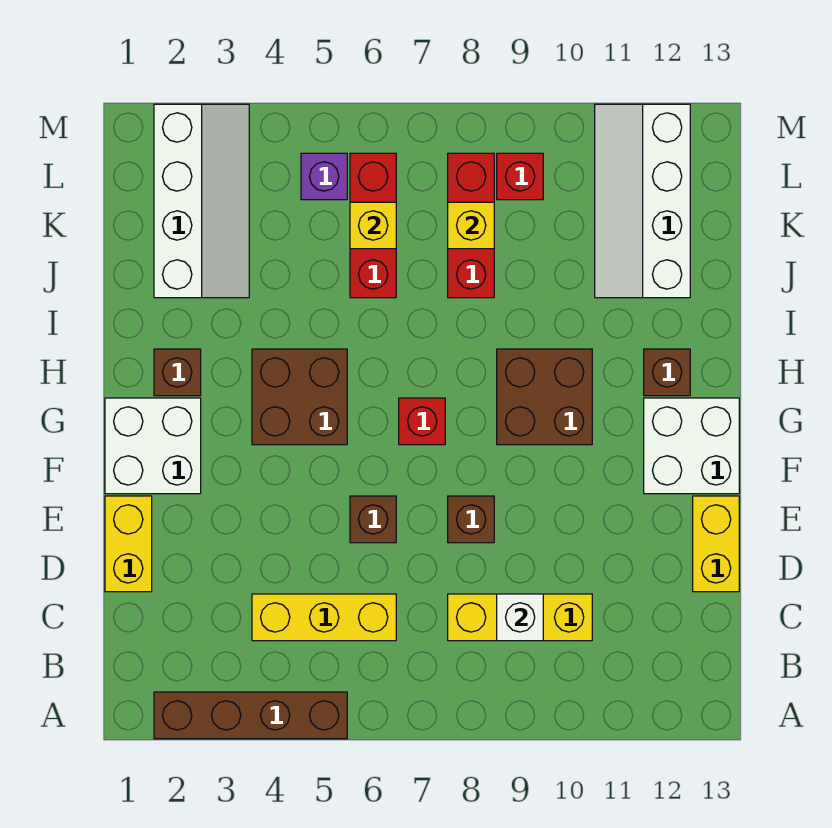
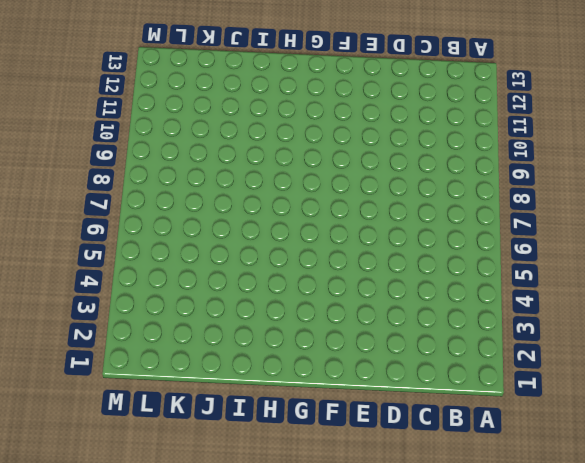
none -> brown 1x4 brick [154,692,347,739]
none -> yellow 1x3 brick [252,594,396,641]
none -> yellow 1x3 brick [448,594,592,641]

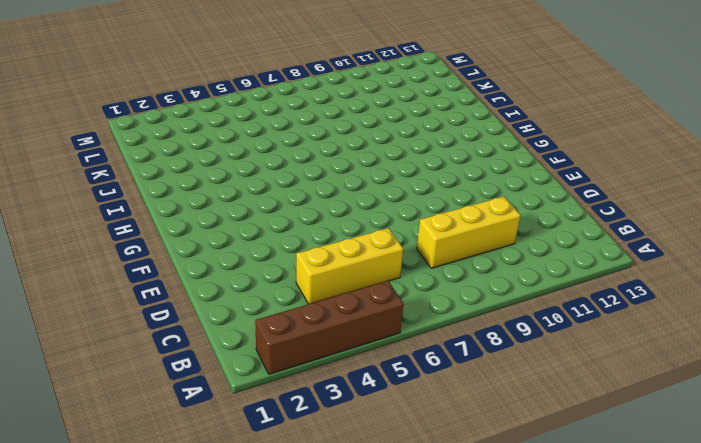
none -> yellow 1x2 brick [105,496,152,592]
none -> yellow 1x2 brick [693,496,739,592]
none -> brown 1x1 brick [350,496,396,543]

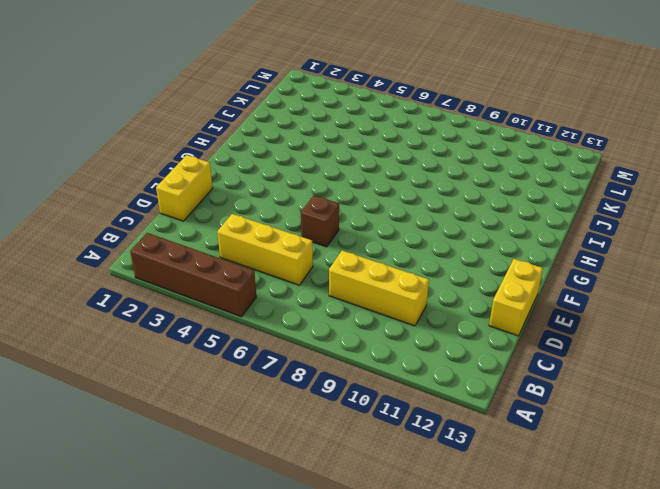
none -> brown 1x1 brick [448,496,494,543]
none -> white 2x2 brick [105,398,201,494]
none -> white 2x2 brick [644,398,739,494]

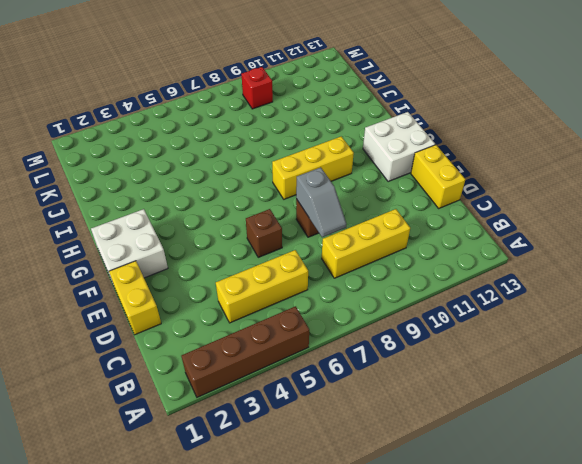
grey 1x2 slope [296,167,346,237] -> none
yellow 1x3 brick [272,136,354,199] -> brown 2x2 brick [497,349,592,445]
none -> brown 2x2 brick [252,349,347,445]
none -> red 1x1 brick [399,398,445,445]
none -> brown 1x1 brick [154,349,201,396]

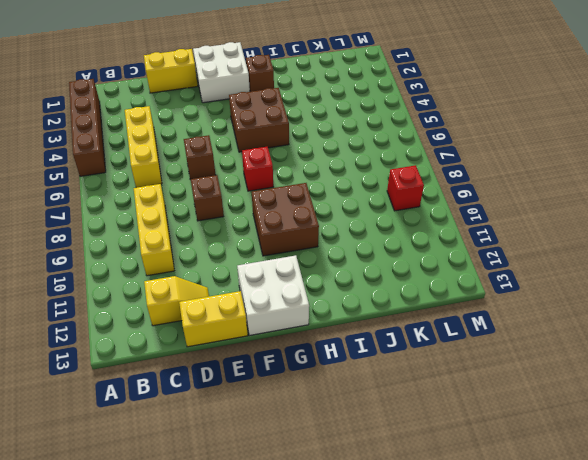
yellow 1x2 slope [144,276,209,326] -> none
none -> brown 1x1 brick [644,349,690,396]
none -> white 2x4 slope [154,104,249,298]
none -> red 1x3 brick [350,153,396,298]

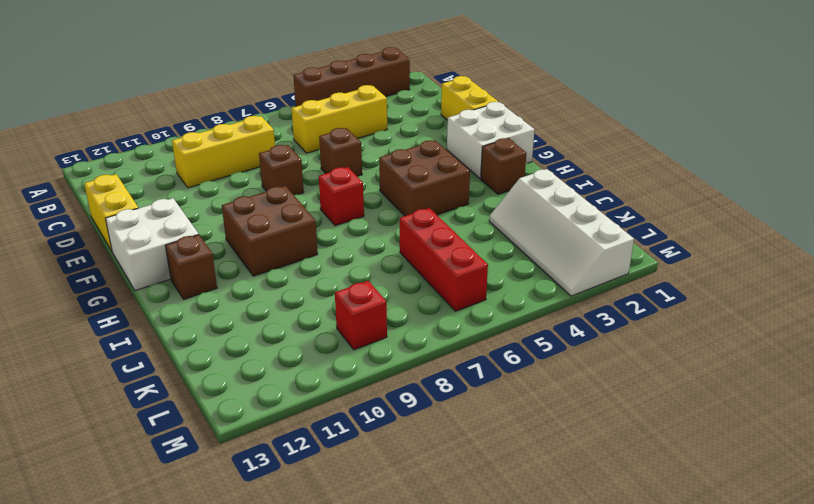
none -> red 1x3 brick [448,153,494,298]
none -> white 2x4 slope [595,104,690,298]
none -> purple 1x1 brick [301,153,347,200]

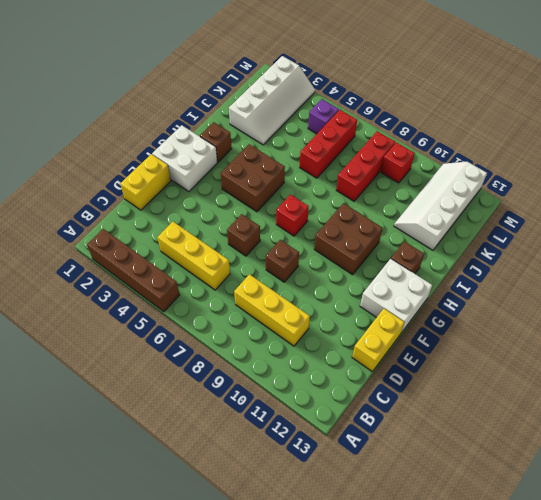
none -> white 1x1 brick [497,594,543,641]
none -> yellow 1x1 brick [350,202,396,249]
none -> yellow 1x1 brick [448,202,494,249]

